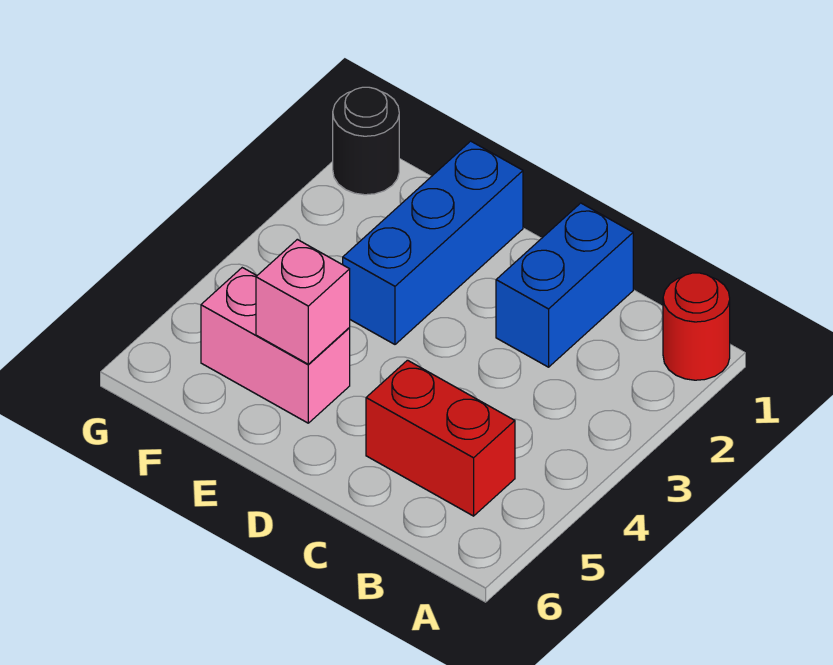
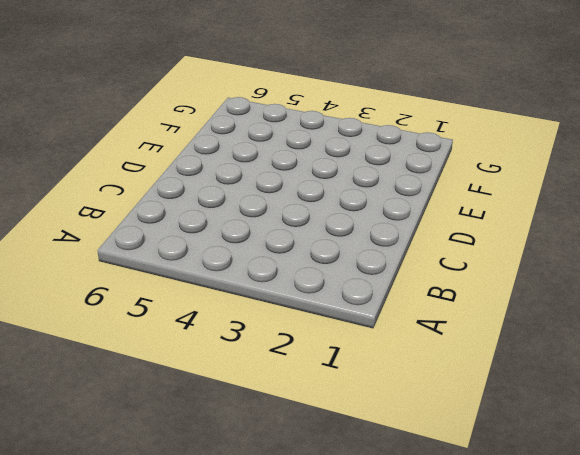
none -> red 1x1 round brick [663,273,730,380]
none -> red 1x2 brick [366,360,515,516]

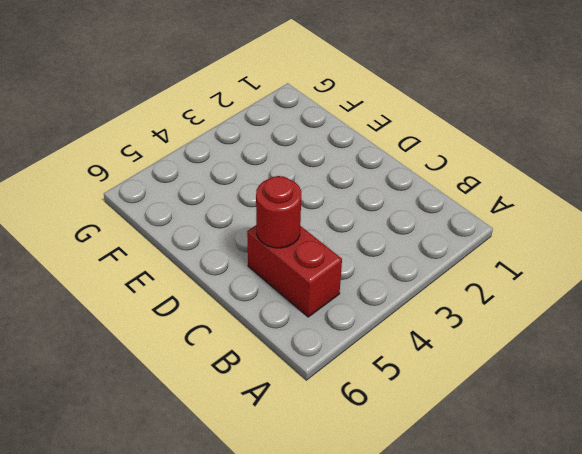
red 1x1 round brick [256,176,301,248] -> red 1x1 round brick moved to [663,273,730,380]
none -> blue 1x2 brick [496,203,633,367]
none -> blue 1x3 brick [343,141,523,344]

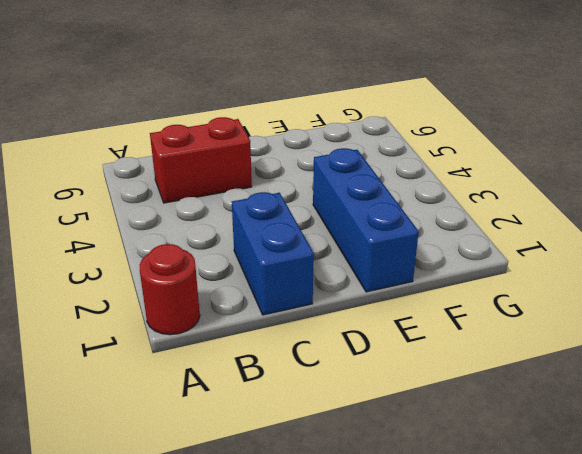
none -> pink 1x2 brick [201,268,350,423]
none -> black 1x1 round brick [333,87,399,195]

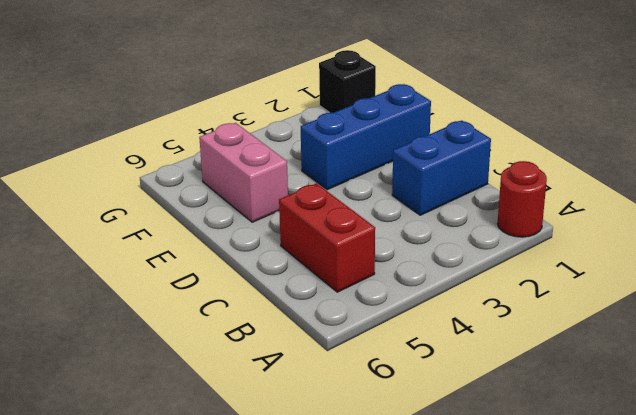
black 1x1 brick [319,50,376,113] -> black 1x1 round brick [333,87,399,195]
none -> pink 1x1 brick [256,239,350,364]

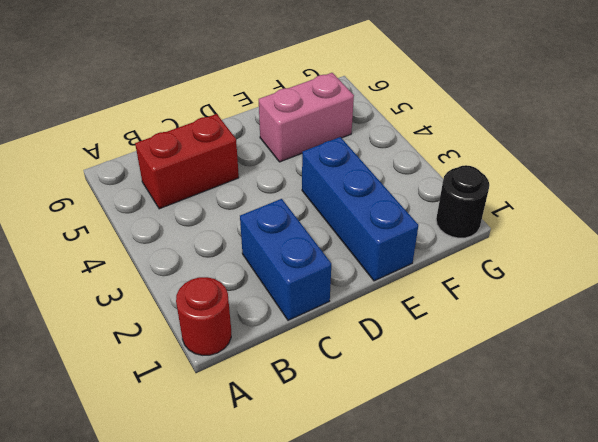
none -> pink 1x1 brick [256,239,350,364]

